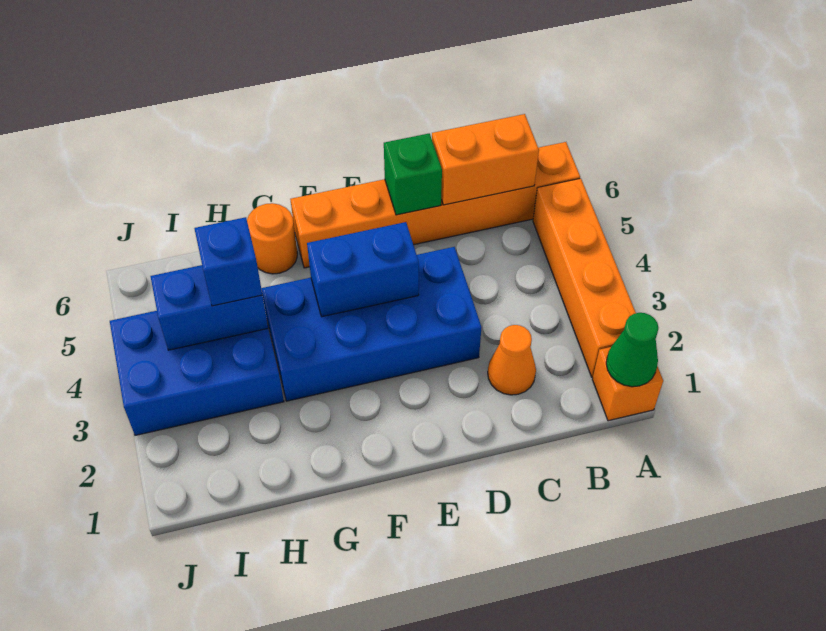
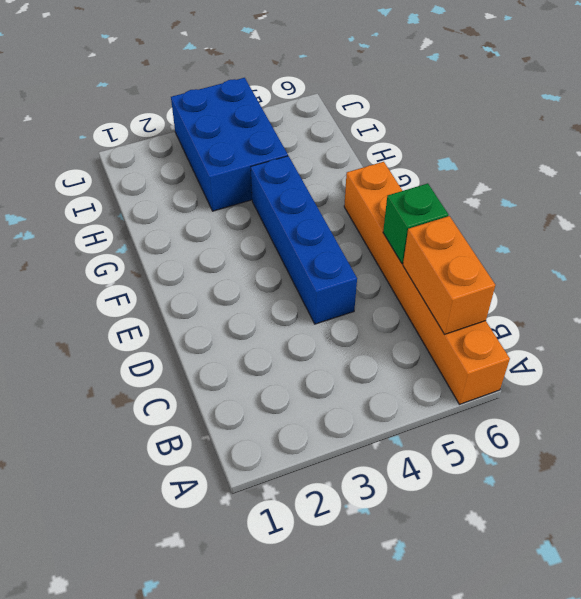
blue 1x4 brick [251,156,357,324] -> blue 2x4 brick [261,247,482,401]
none -> orange 1x1 brick [592,347,663,421]
none -> orange 1x4 brick [533,178,636,377]
none -> orange 1x1 cone [488,325,536,395]

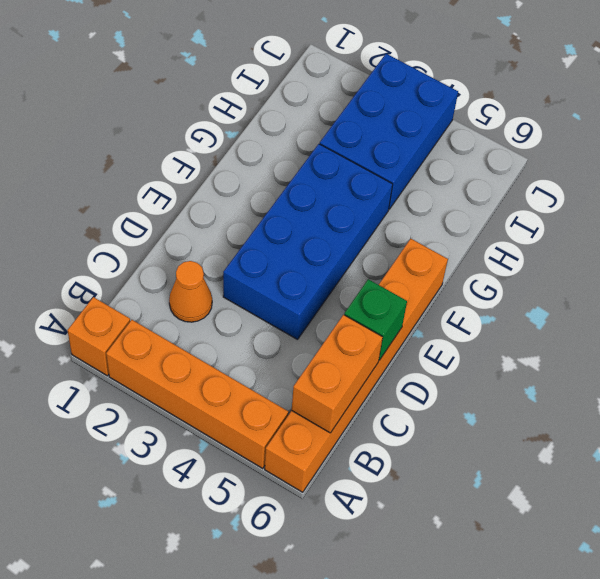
none -> orange 1x1 round brick [247,203,297,274]
none -> green 1x1 cone [606,313,658,387]
none -> blue 1x2 brick [307,222,419,317]

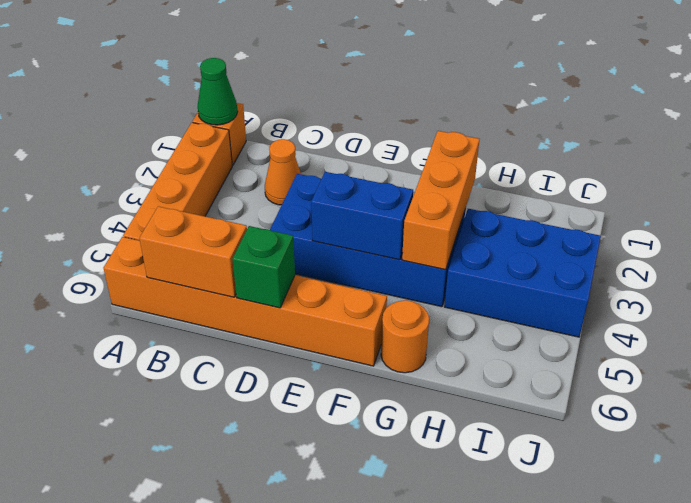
orange 1x3 brick [402,131,480,270] -> none
none -> blue 1x2 brick [151,265,268,350]
none -> blue 1x1 brick [194,217,262,306]

